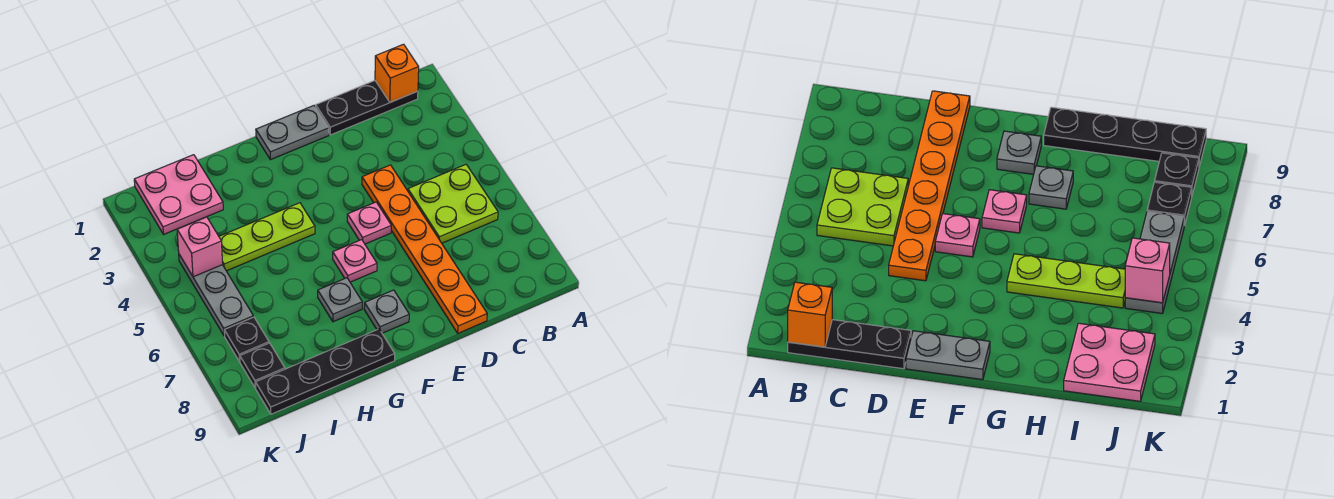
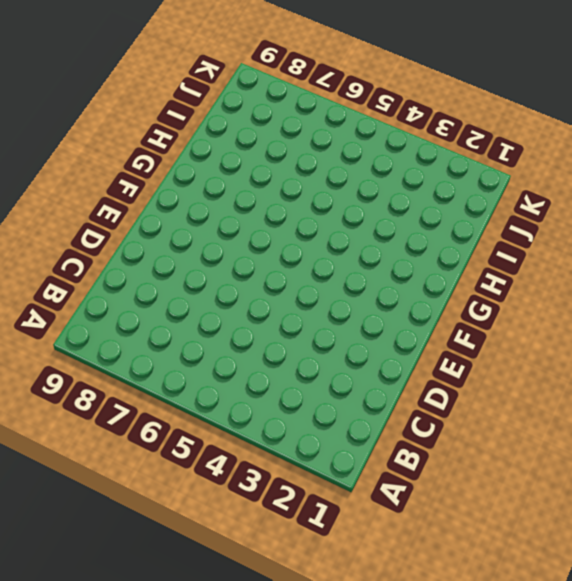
none -> black 1x3 plate [316,81,418,135]
none -> lime 2x2 plate [408,165,498,243]
none -> orange 1x6 plate [362,165,487,333]

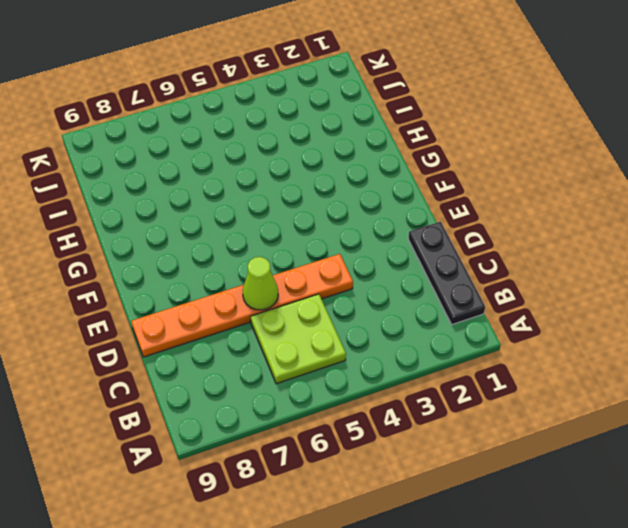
lime 1x1 cone [243,257,278,310] -> none
none -> grey 1x2 plate [256,106,329,160]
none -> pink 1x1 plate [347,202,391,244]
none -> pink 1x1 plate [333,240,377,282]

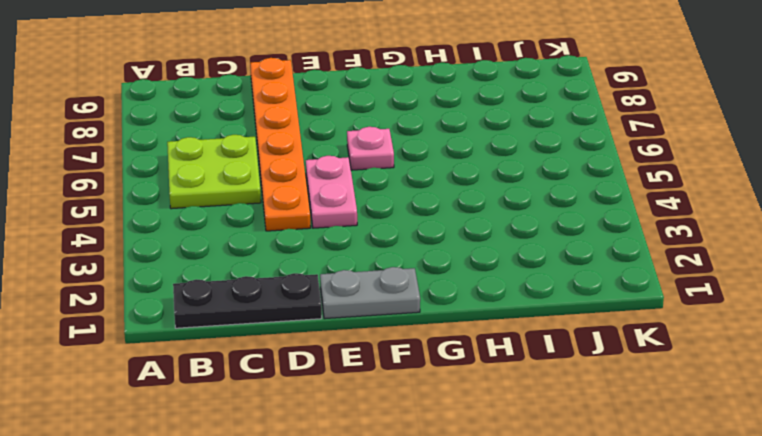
pink 1x2 plate [306,156,357,228] -> pink 1x1 plate [347,202,391,244]
none -> grey 1x1 plate [364,290,409,333]
none -> lime 1x3 plate [219,203,315,271]
none -> grey 1x1 plate [318,278,362,322]

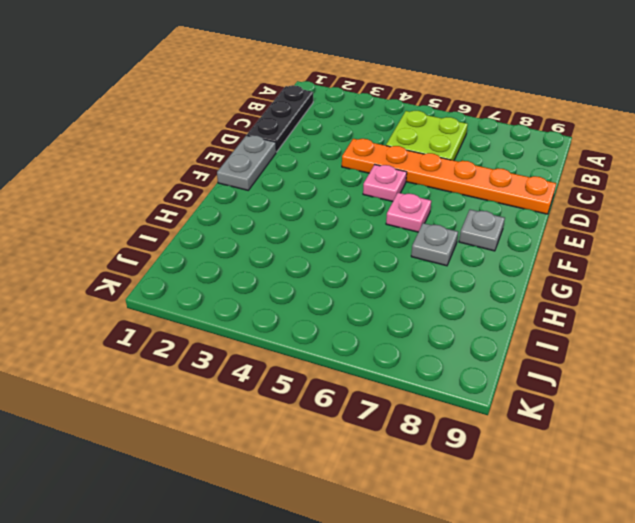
none -> lime 1x3 plate [219,203,315,271]
none -> black 1x4 plate [256,329,395,414]
none -> pink 2x2 plate [134,155,223,234]

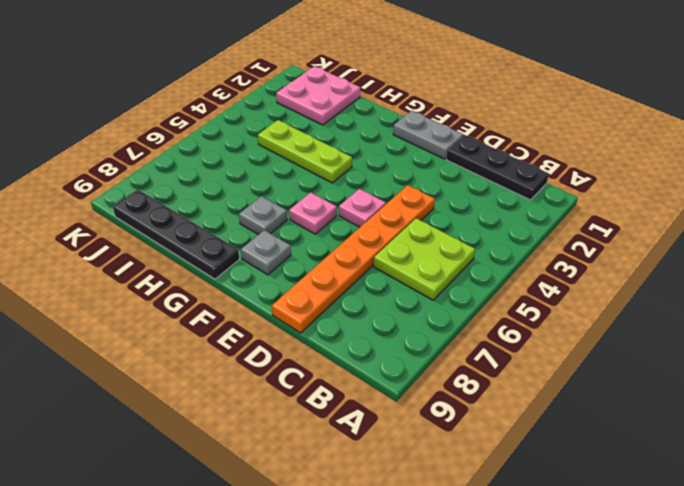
none -> grey 1x3 plate [179,255,253,336]
none -> black 1x1 plate [224,317,269,362]
none -> black 1x1 plate [240,343,285,388]

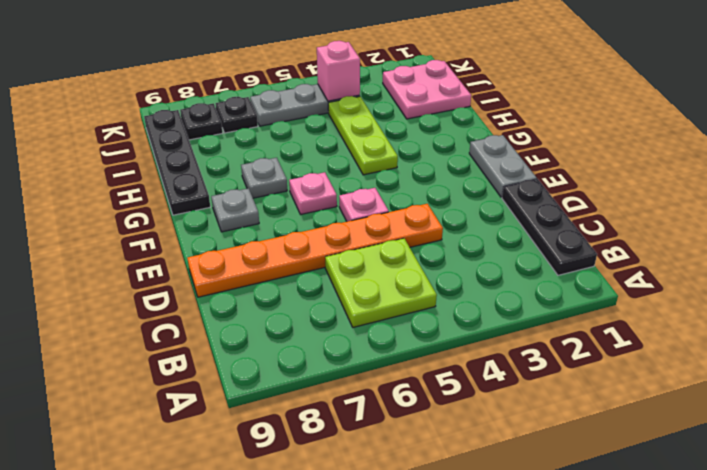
none -> orange 1x1 brick [375,44,419,102]

